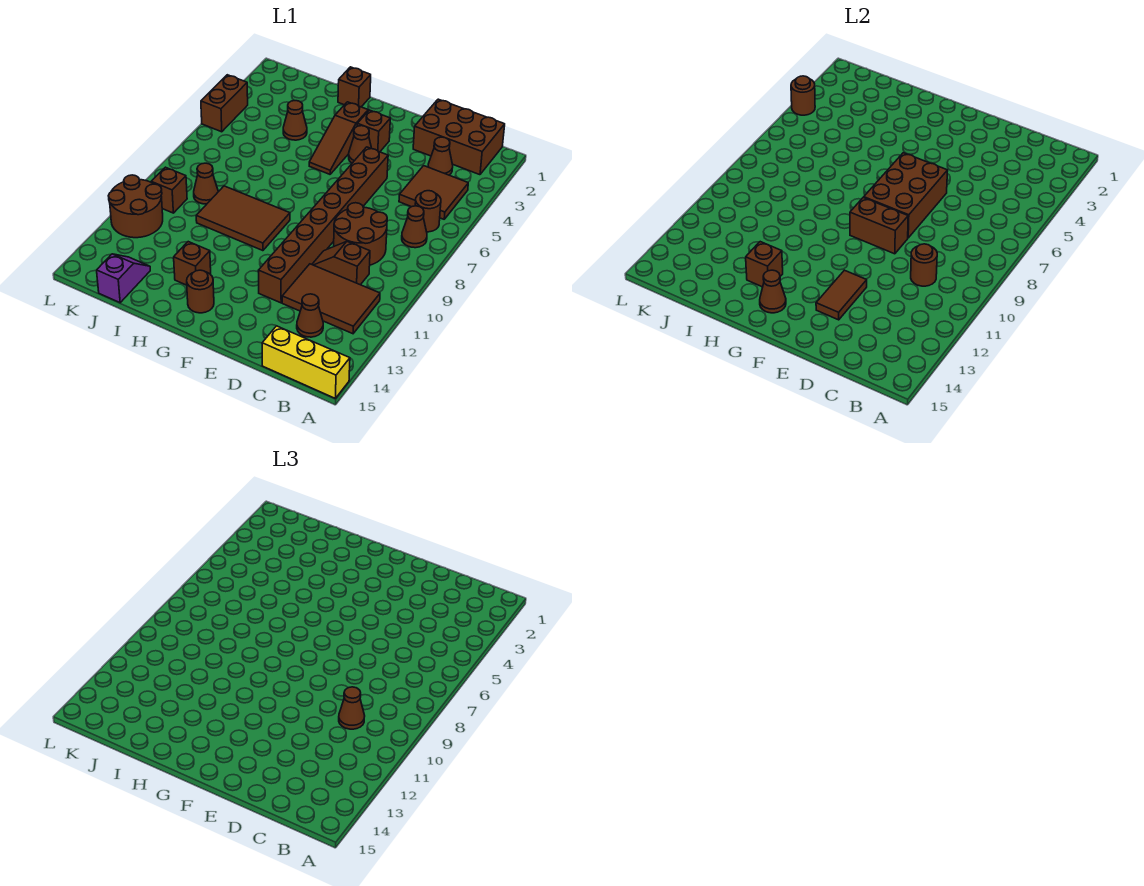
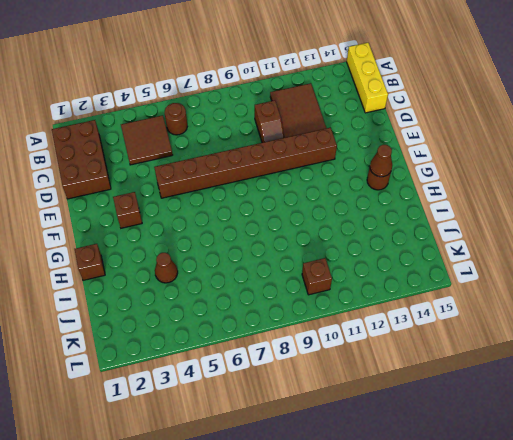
none -> brown 1x1 cone [402,206,427,248]
none -> brown 1x1 cone [428,137,453,175]
none -> brown 2x2 round brick [334,203,387,265]
none -> brown 1x1 cone [297,294,323,337]

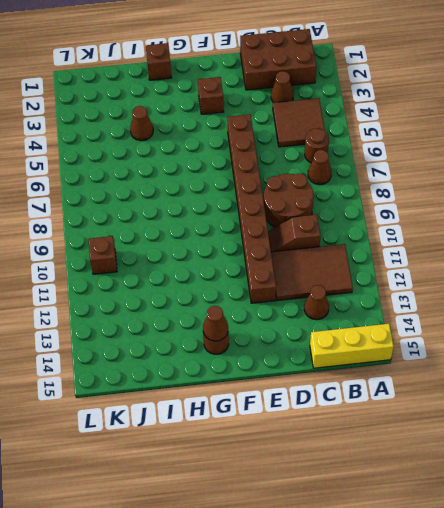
none -> brown 1x1 cone [349,126,372,163]
none -> brown 1x3 slope [309,102,368,174]
none -> brown 2x3 tile [196,186,290,251]
none -> brown 1x1 brick [174,242,211,285]

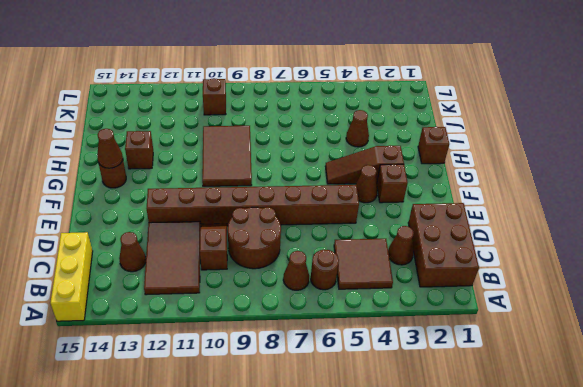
none -> brown 1x1 cone [194,163,218,204]
none -> purple 1x2 slope [97,254,150,303]
none -> brown 2x2 round brick [108,175,163,238]
none -> brown 1x2 brick [201,75,248,132]

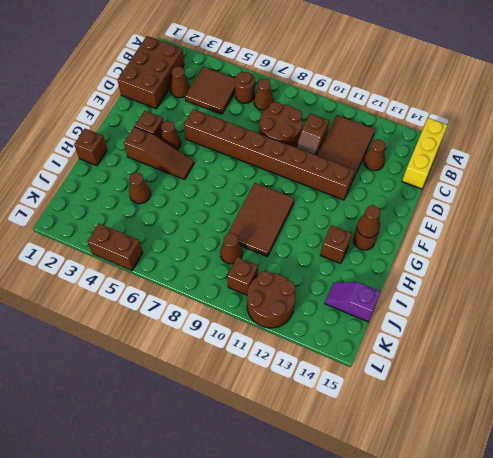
none -> brown 1x1 round brick [911,244,937,286]
none -> brown 2x3 brick [864,153,948,238]
none -> brown 1x2 brick [850,197,908,254]
none -> brown 1x2 tile [816,270,867,320]

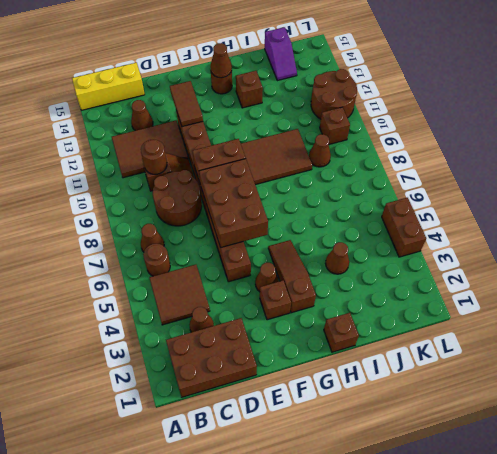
none -> brown 1x1 brick [746,242,783,287]
none -> brown 1x1 round brick [791,76,815,115]
none -> brown 1x1 cone [339,687,365,729]

